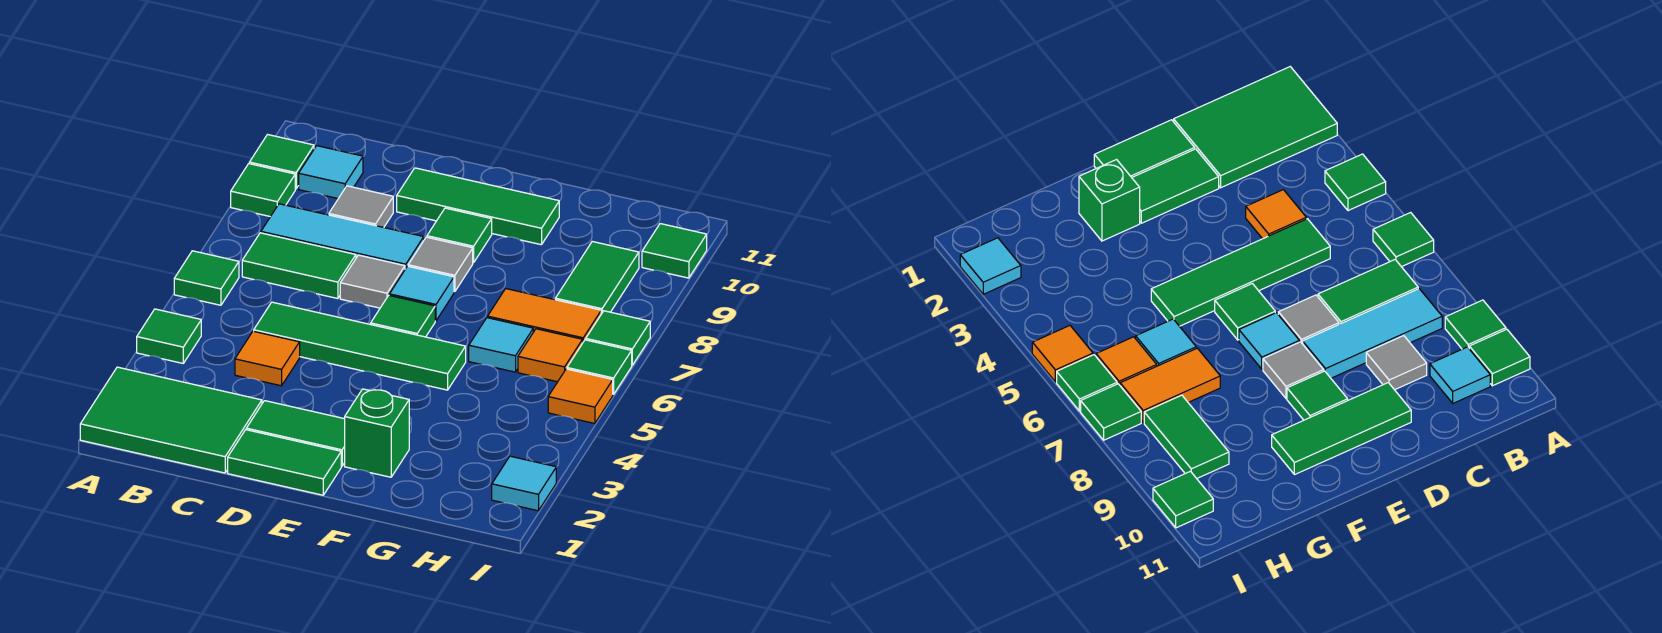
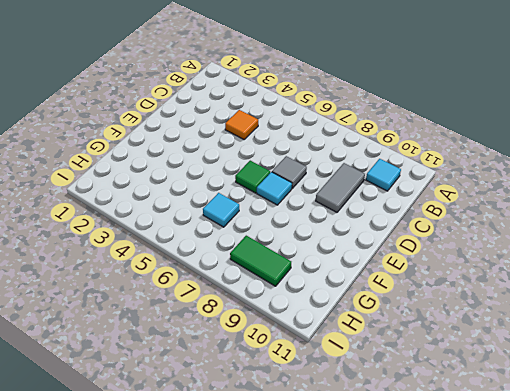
grey 1x2 tile [316,163,365,212] -> grey 1x1 tile [329,186,393,227]
none -> green 2x3 tile [80,367,262,473]
none -> green 1x1 tile [137,309,201,363]
none -> green 1x1 tile [174,251,239,305]

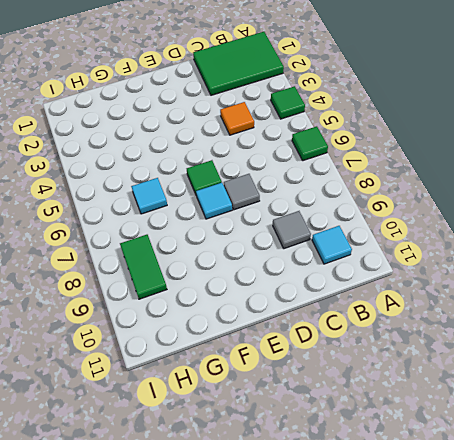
none -> green 1x1 tile [231,164,295,217]
none -> green 1x1 tile [249,135,314,189]
none -> green 1x2 tile [242,233,356,299]

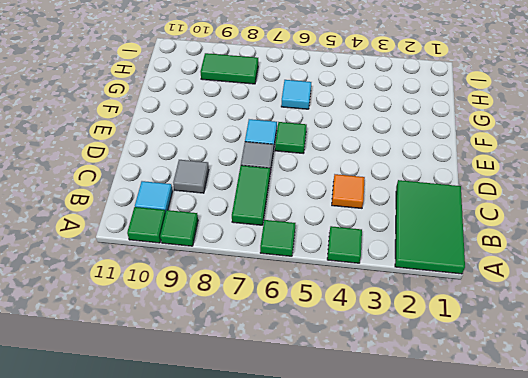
none -> cyan 1x3 tile [261,204,424,269]
none -> green 1x4 tile [254,302,466,390]
none -> green 1x2 tile [228,430,341,495]

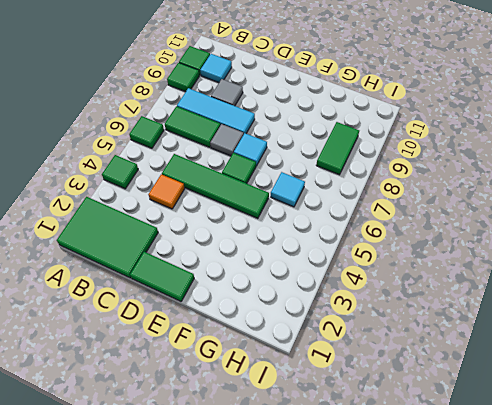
none -> green 1x2 tile [246,401,345,466]
none -> green 1x3 tile [397,168,559,245]
none -> grey 1x1 tile [408,237,473,292]

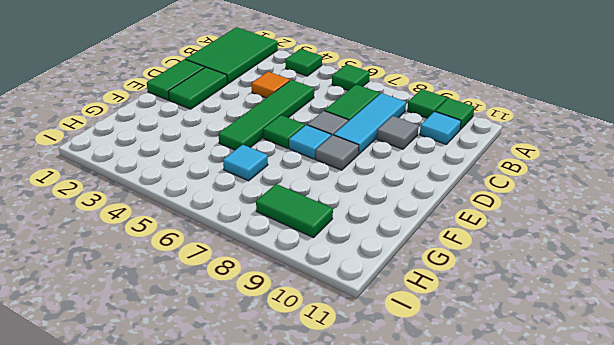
none -> green 1x3 tile [397,168,559,245]
none -> green 1x1 tile [427,208,492,263]
none -> green 1x1 brick [345,389,409,477]

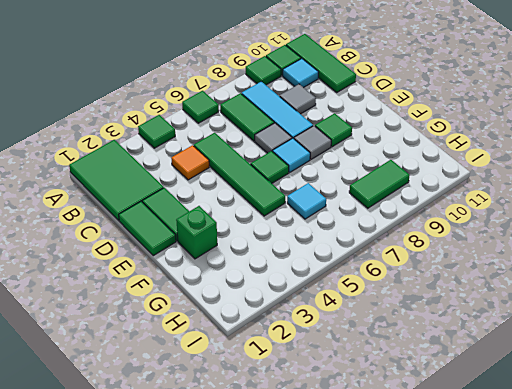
green 1x3 tile [286,34,356,92] -> green 1x3 tile moved to [397,168,559,245]
none -> orange 1x2 tile [488,289,601,342]
none -> orange 1x1 tile [518,329,583,382]
none -> cyan 1x1 tile [492,456,556,511]

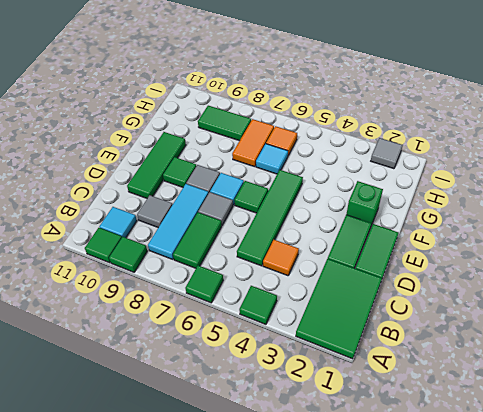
grey 1x1 tile [371,138,403,169] -> cyan 1x1 tile [492,456,556,511]
none -> orange 1x1 tile [548,369,613,424]
none -> green 1x1 tile [567,340,632,394]
none -> green 1x1 tile [586,311,650,365]

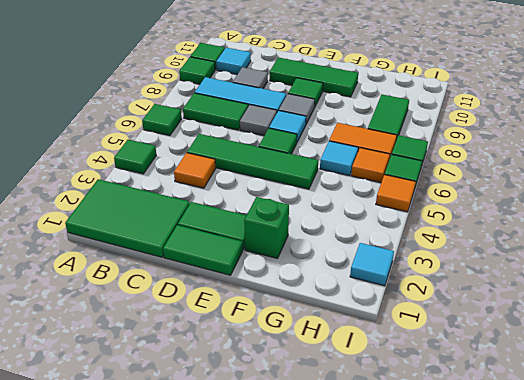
none -> green 1x1 tile [642,224,707,278]

